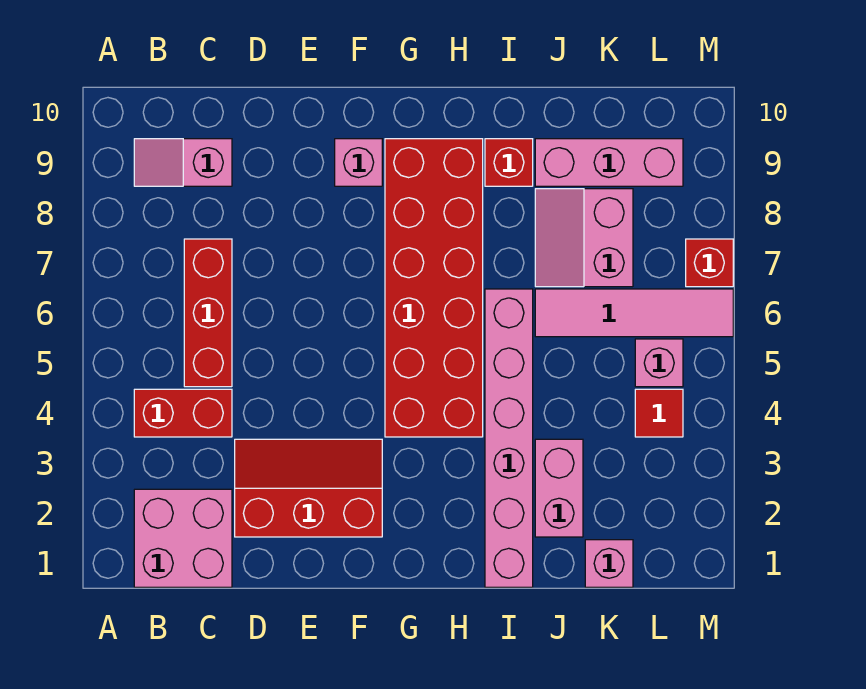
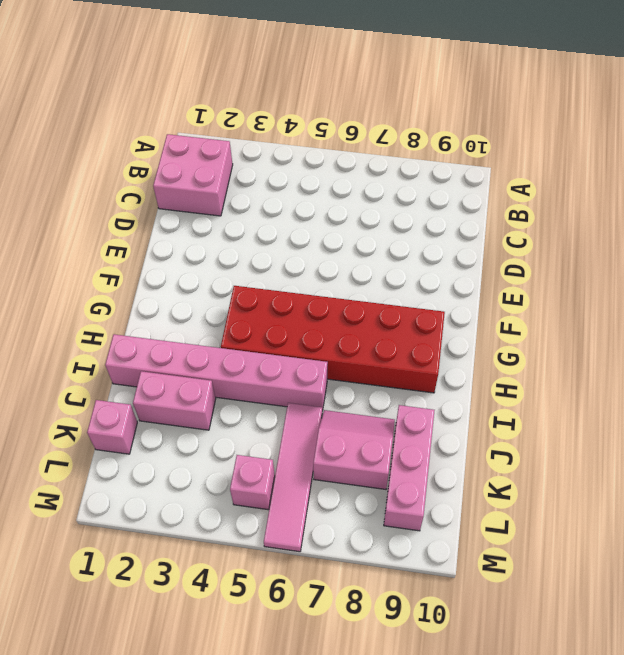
none -> red 1x2 brick [134,389,232,437]
none -> pink 1x2 slope [134,139,232,186]
none -> red 1x3 brick [184,239,232,387]

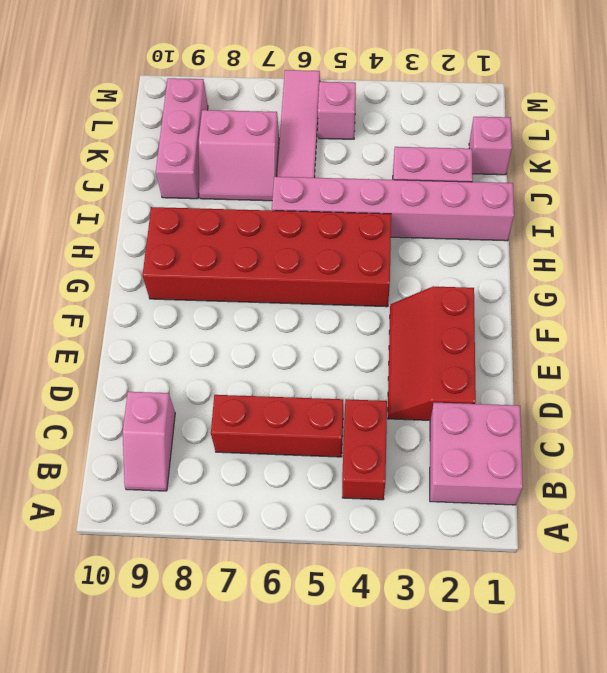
none -> pink 1x1 brick [335,139,382,186]
none -> red 1x1 brick [485,139,533,186]
none -> red 1x1 tile [635,389,683,437]

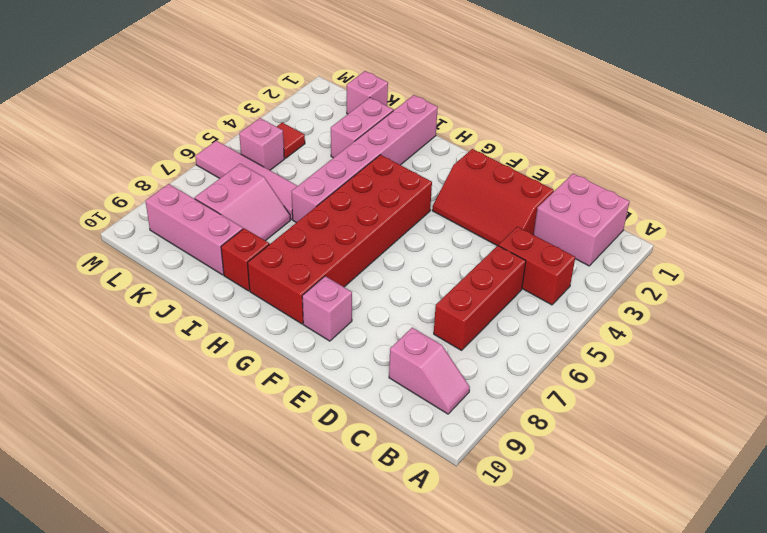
none -> red 1x1 brick [686,239,733,287]

